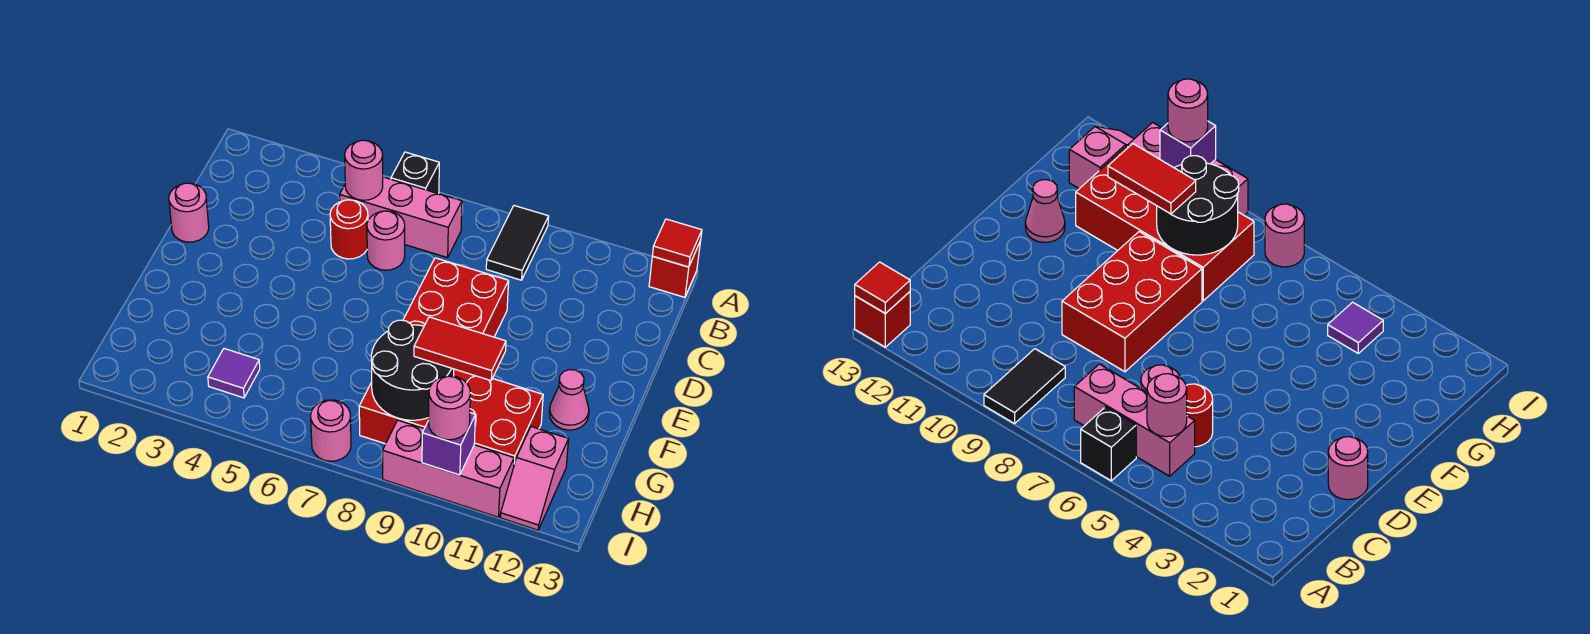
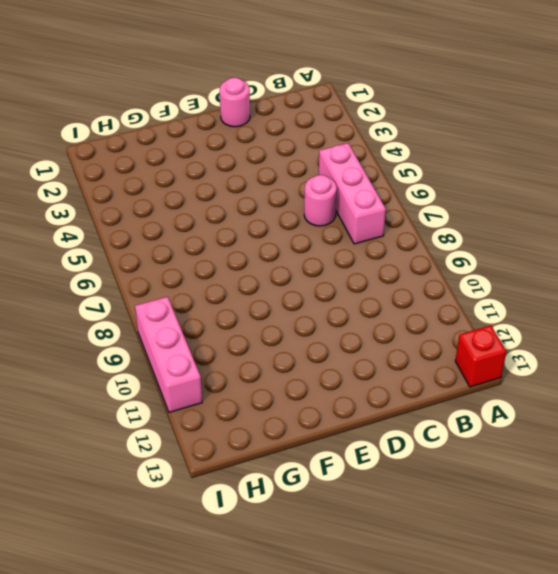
none -> black 1x1 brick [391,152,439,194]
none -> black 1x2 tile [486,206,549,280]
none -> red 1x1 round brick [330,200,368,259]

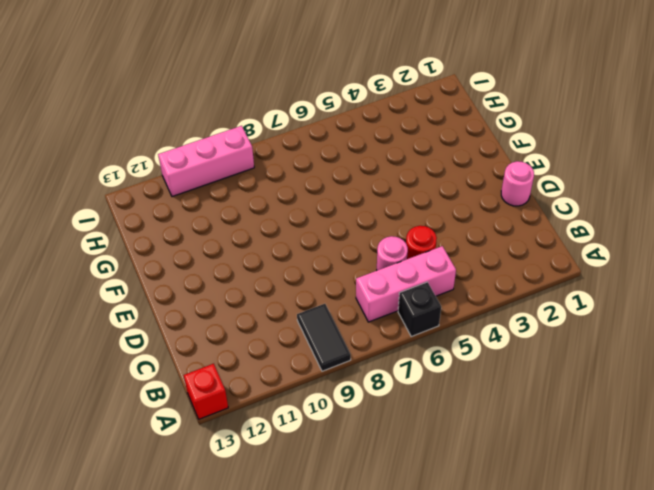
none -> red 2x3 brick [403,258,509,337]
none -> pink 1x1 cone [549,370,589,430]
none -> red 2x4 brick [359,369,543,464]

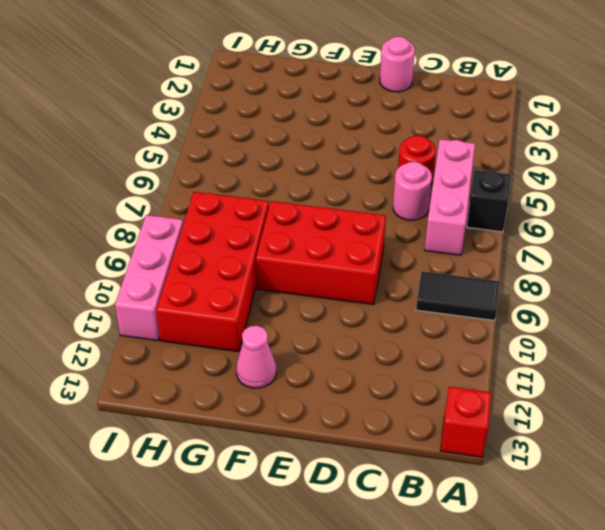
none -> purple 1x1 tile [208,349,260,398]
none -> pink 1x2 slope [500,427,569,530]
none -> pink 1x1 round brick [311,400,351,461]

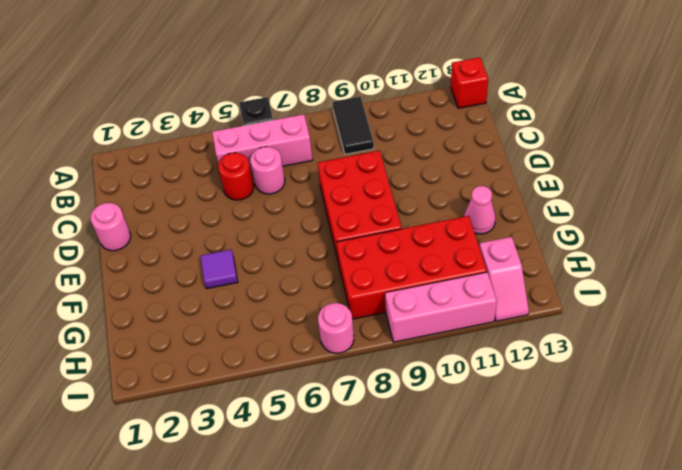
purple 1x1 tile [200,250,238,289] -> purple 1x1 tile moved to [208,349,260,398]
none -> red 1x1 tile [652,219,702,267]
none -> pink 1x1 round brick [345,140,383,200]
none -> black 2x2 round brick [371,320,454,420]

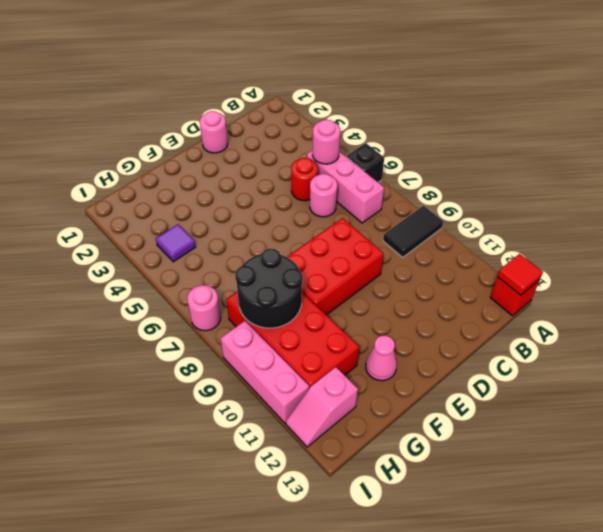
none -> purple 1x1 brick [422,413,475,475]
none -> red 1x2 tile [414,317,506,381]
none -> pink 1x1 round brick [429,376,471,440]

